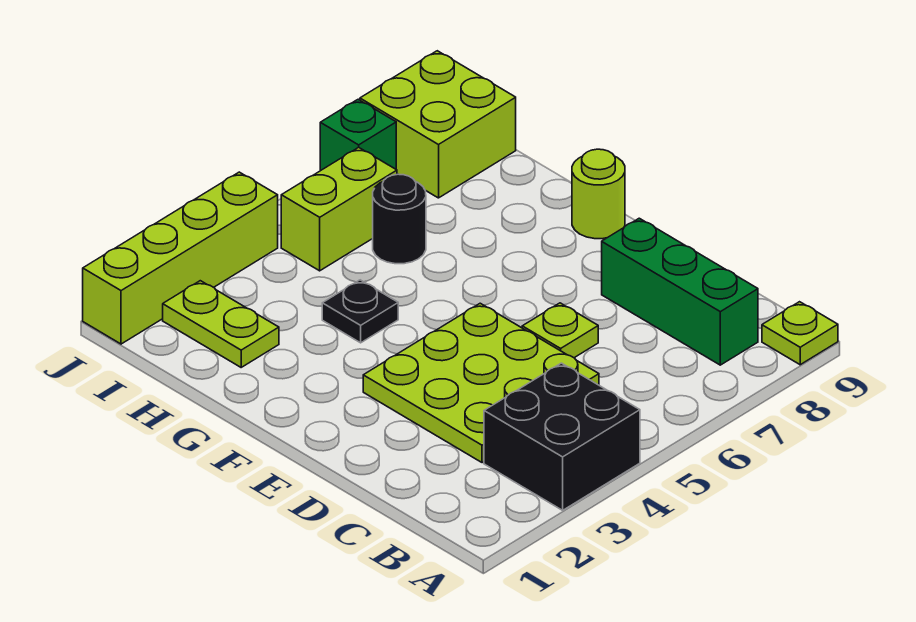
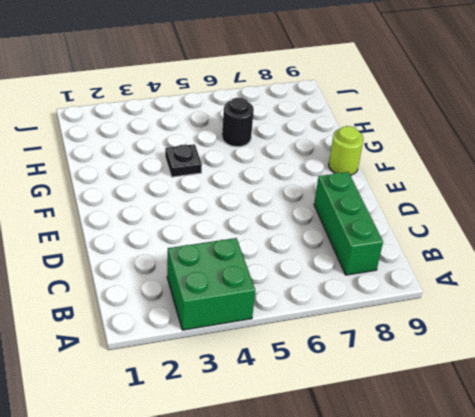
green 2x2 brick [167,238,255,330] -> black 2x2 brick [484,363,640,510]
none -> lime 1x1 plate [762,302,838,365]
none -> lime 3x3 plate [363,303,599,463]
none -> lime 1x1 plate [522,303,598,358]

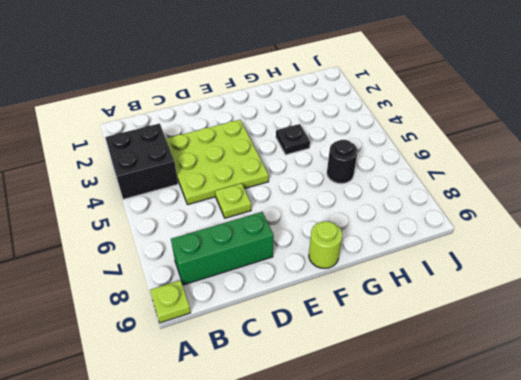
none -> lime 1x2 plate [163,281,279,367]
none -> lime 1x2 brick [281,147,397,271]
none -> lime 2x2 brick [360,51,516,198]

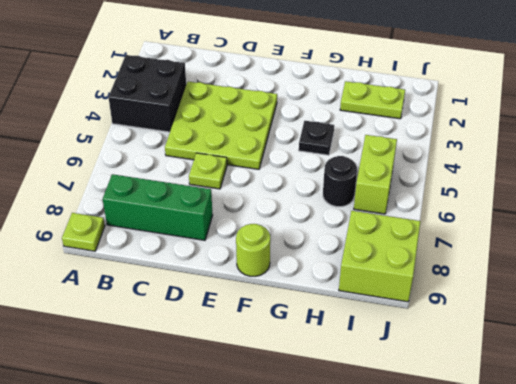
none -> lime 1x4 brick [83,172,278,344]
none -> green 1x1 brick [320,99,396,171]

